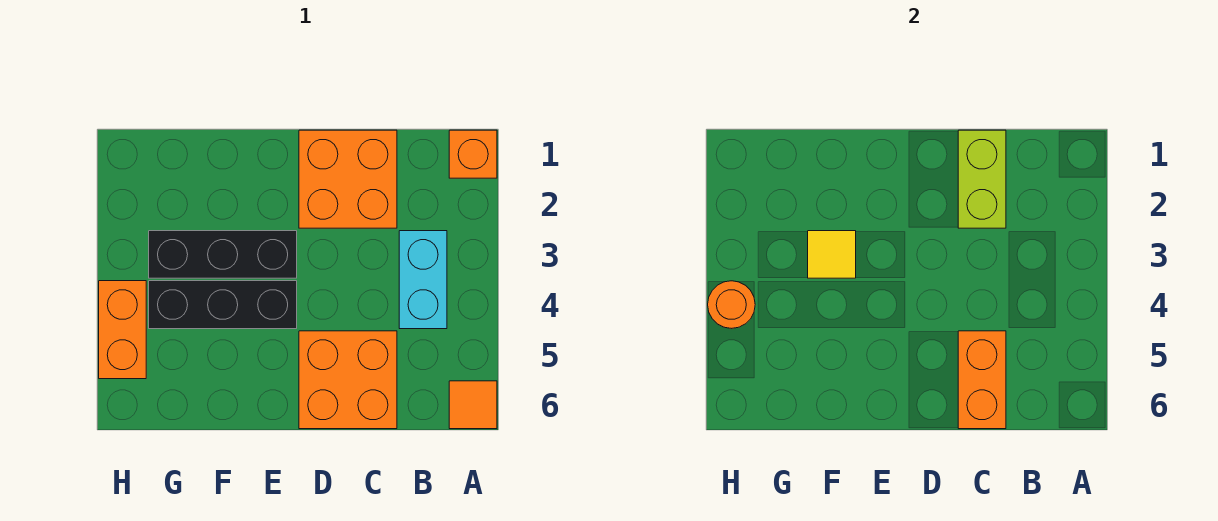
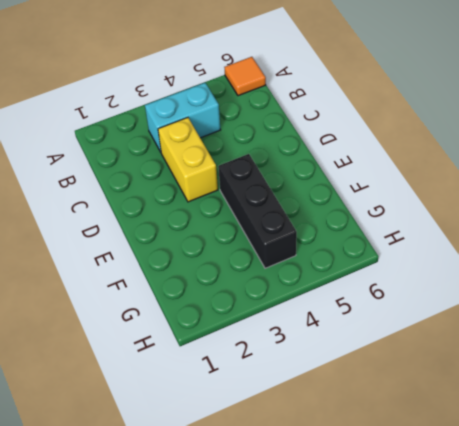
yellow 1x2 brick [158,118,218,202] -> none
none -> orange 1x1 brick [449,130,497,178]
none -> orange 2x2 brick [299,130,397,228]
none -> orange 2x2 brick [299,331,397,429]

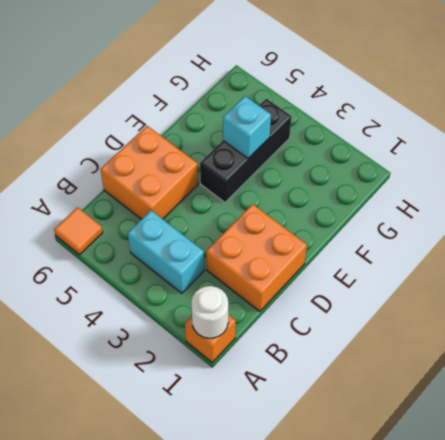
white 1x1 round brick [191,286,228,338] -> none
cyan 1x1 brick [223,96,271,158] -> none
none -> black 1x3 brick [149,231,297,278]
none -> orange 1x2 brick [99,281,146,379]
none -> lime 1x2 brick [958,130,1006,228]

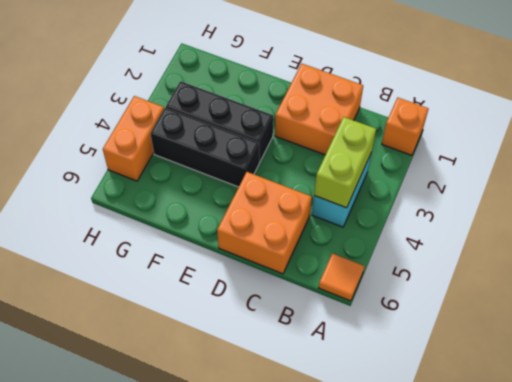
lime 1x2 brick [314,117,376,208] -> lime 1x2 brick moved to [958,130,1006,228]
none -> orange 1x2 brick [958,331,1006,429]
none -> yellow 1x1 tile [808,231,856,278]
none -> orange 1x1 round brick [708,281,755,328]

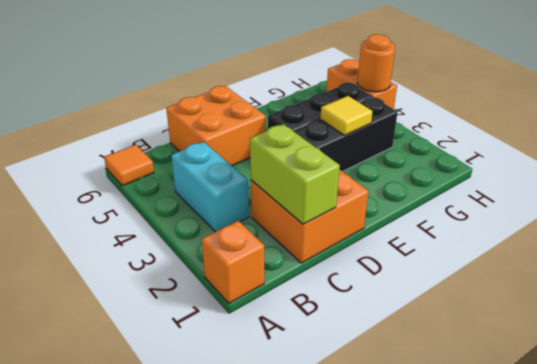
none -> orange 1x2 brick [958,331,1006,429]

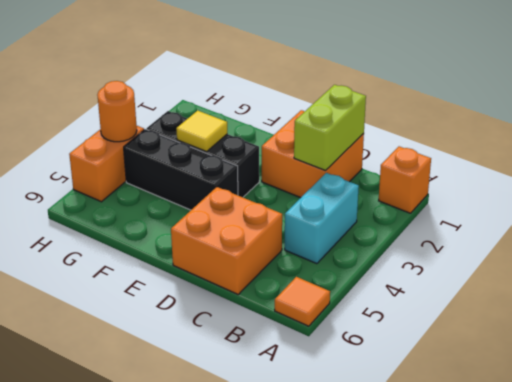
none -> orange 1x2 brick [958,331,1006,429]

